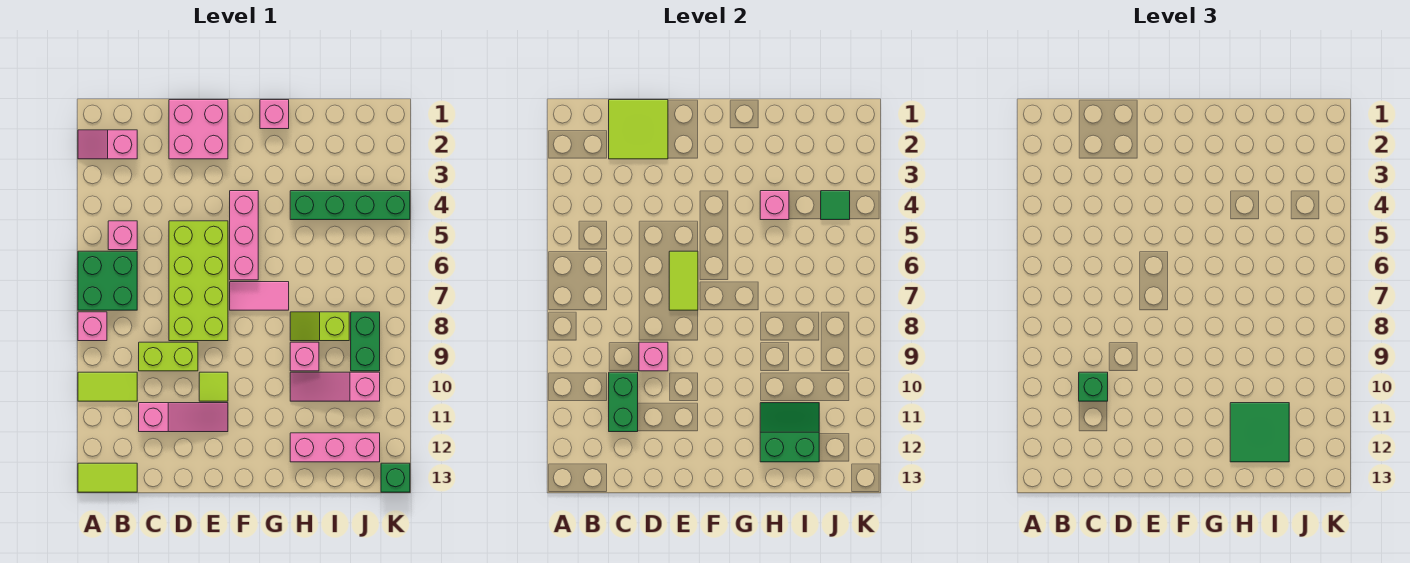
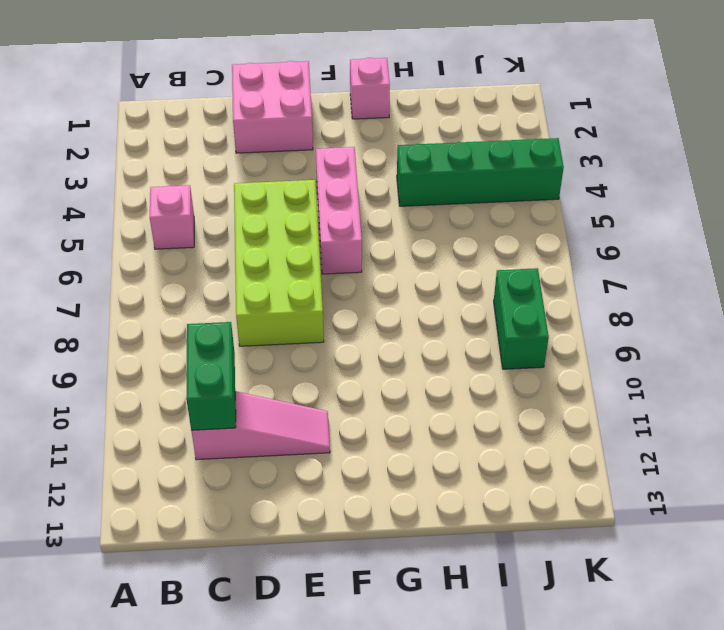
none -> pink 1x2 slope [78,130,137,159]
none -> green 2x2 brick [78,251,137,310]
none -> pink 1x1 brick [78,312,107,341]
none -> lime 1x2 tile [78,372,137,401]

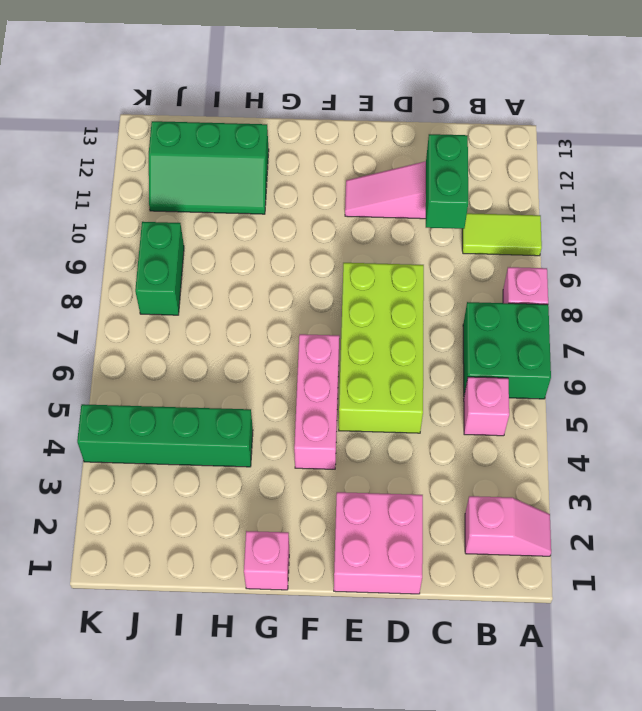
green 2x3 slope [149,121,269,214] -> pink 1x3 brick [290,433,380,462]
none -> lime 1x2 tile [78,463,137,492]
none -> lime 1x2 brick [139,342,198,371]
none -> lime 1x1 tile [199,372,228,401]
none -> pink 1x2 tile [230,282,289,310]

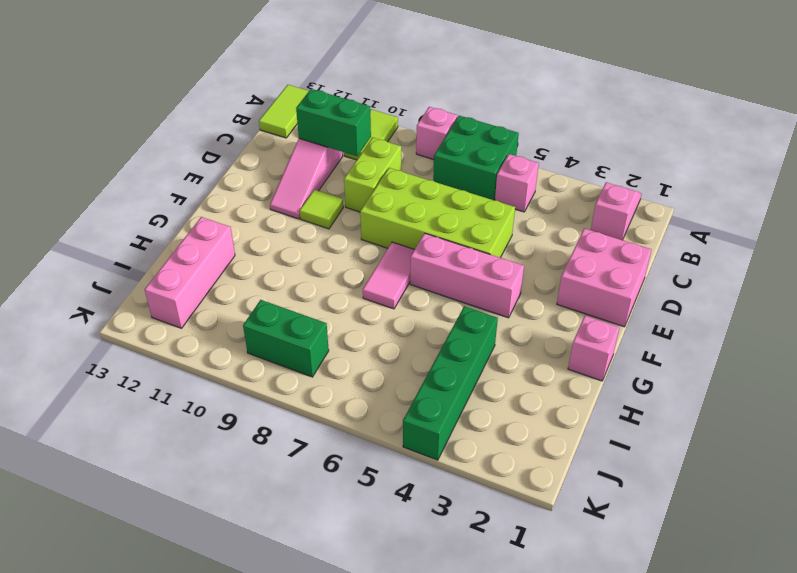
none -> lime 1x2 slope [290,312,349,341]
none -> pink 1x1 brick [290,342,319,371]
none -> pink 1x3 slope [290,372,380,401]
none -> green 1x1 brick [381,463,410,492]

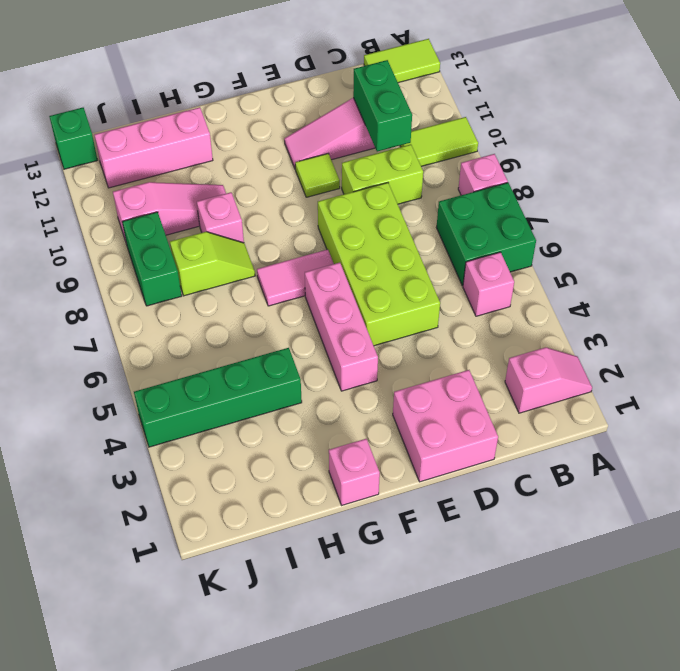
none -> lime 2x2 tile [609,100,668,159]
none -> pink 1x1 brick [639,342,668,371]
none -> lime 1x2 tile [669,251,698,310]
none -> pink 1x1 brick [760,191,789,220]

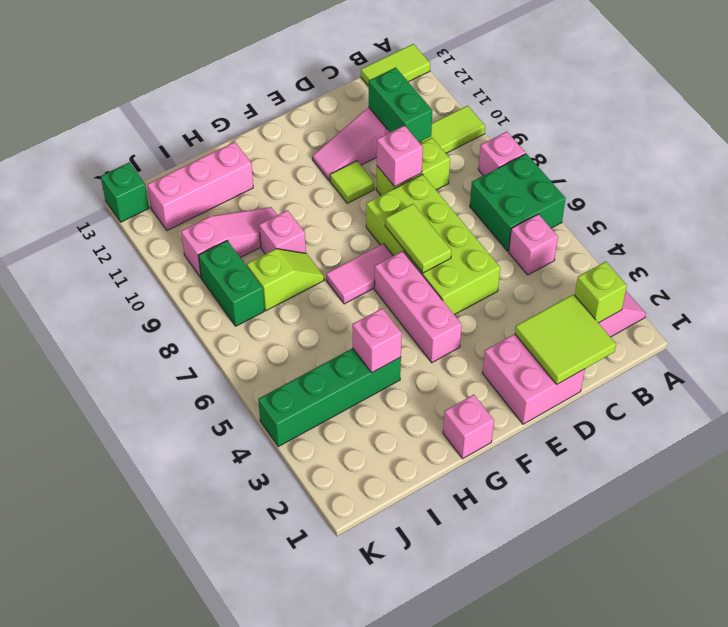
lime 1x1 brick [575,262,627,323] -> none
none -> green 2x2 slope [760,403,819,462]
none -> green 1x1 tile [821,191,850,220]
none -> green 1x1 brick [1079,372,1108,401]
none -> green 2x2 tile [1230,403,1289,462]

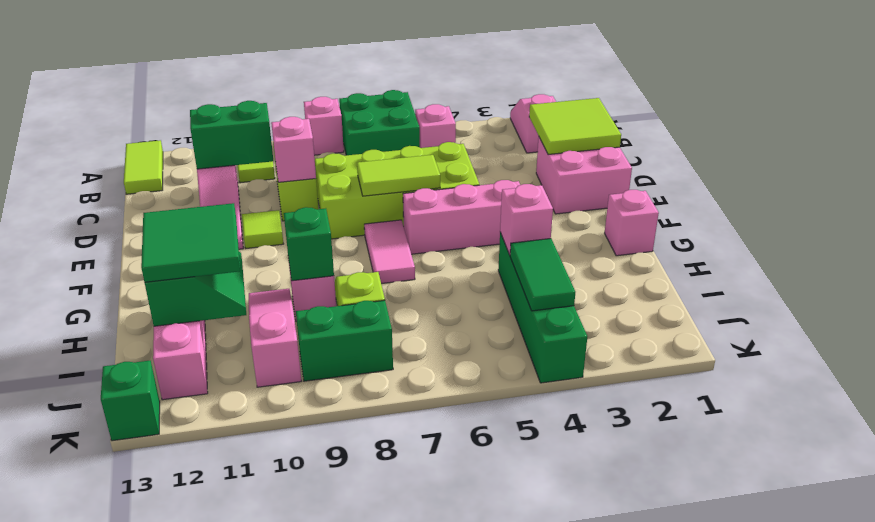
green 1x1 brick [284,207,334,281] -> green 1x1 brick moved to [1079,372,1108,401]
green 1x2 tile [510,239,575,311] -> green 1x1 tile [821,191,850,220]

